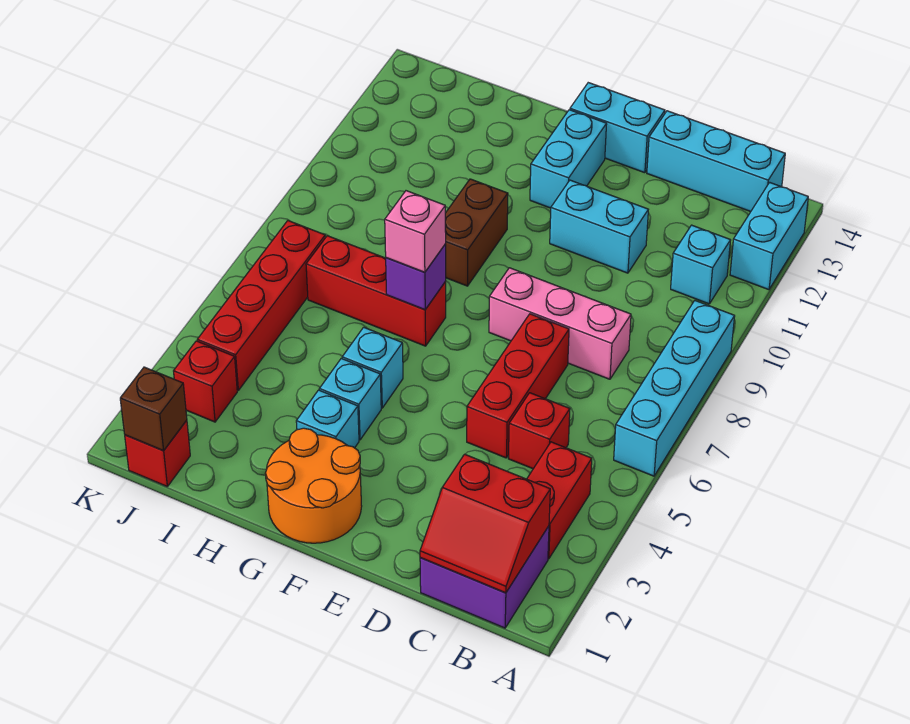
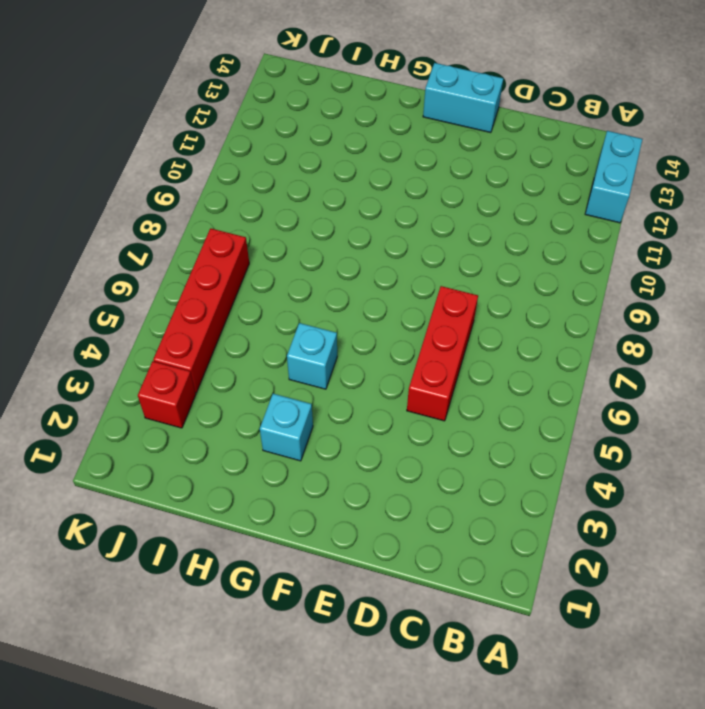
none -> cyan 1x4 brick [614,301,735,476]
none -> purple 2x2 brick [420,526,549,628]
none -> red 1x2 brick [527,442,592,559]

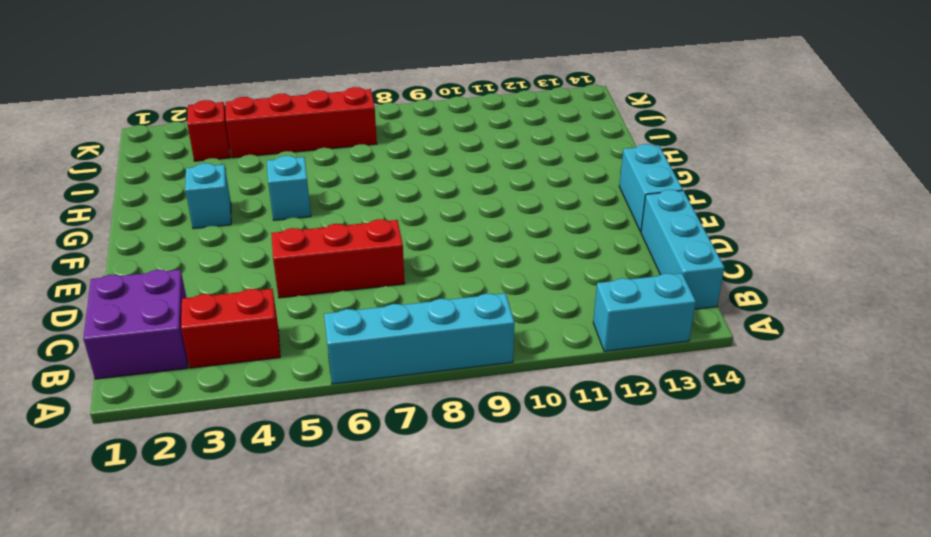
none -> cyan 1x1 brick [671,225,731,304]
none -> red 1x1 brick [509,393,570,469]
none -> pink 1x3 brick [489,268,631,379]

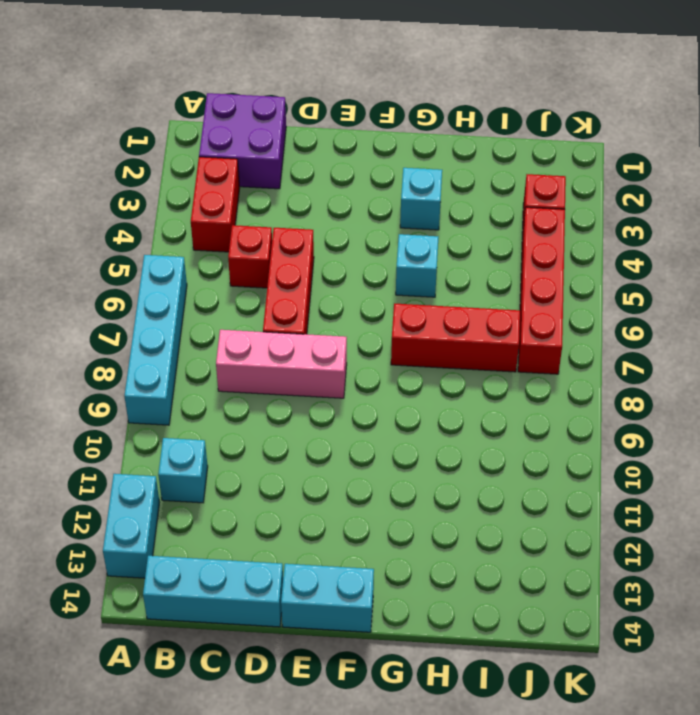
none -> cyan 1x2 brick [550,180,648,273]
none -> orange 2x2 round brick [265,428,362,543]
none -> cyan 1x2 brick [530,110,607,208]

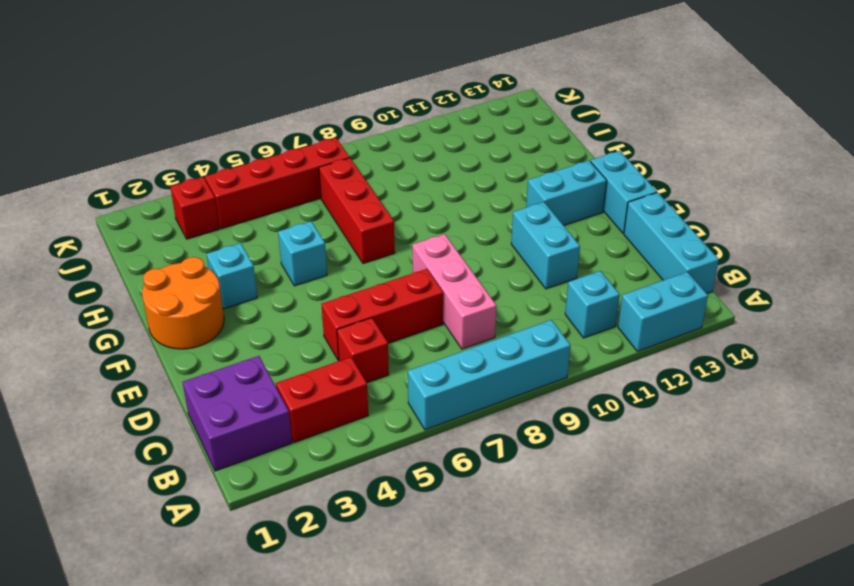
none -> cyan 1x1 brick [320,359,381,440]
none -> brown 1x2 brick [445,179,508,286]
none -> red 1x1 brick [125,420,190,486]

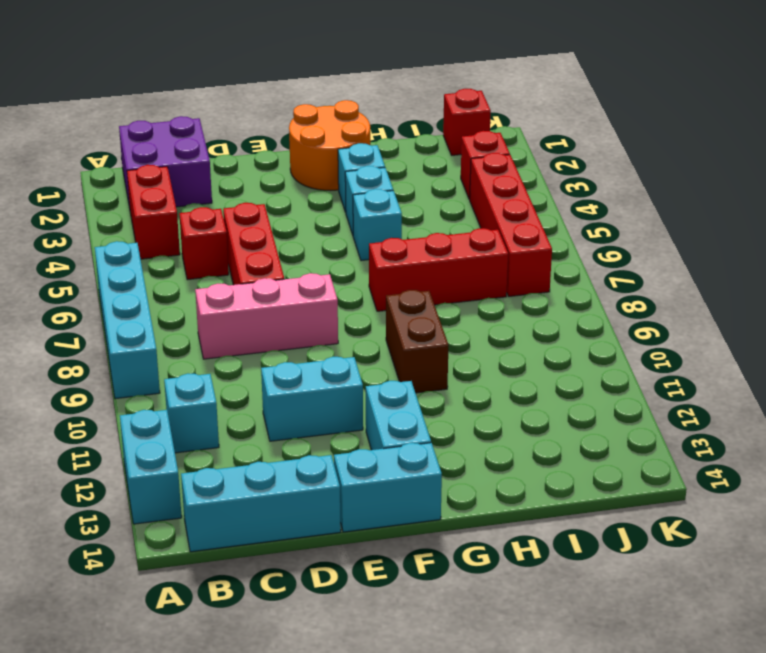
none -> red 2x2 slope [420,454,550,593]
none -> purple 1x1 brick [386,244,446,310]
none -> brown 1x1 brick [120,367,187,451]

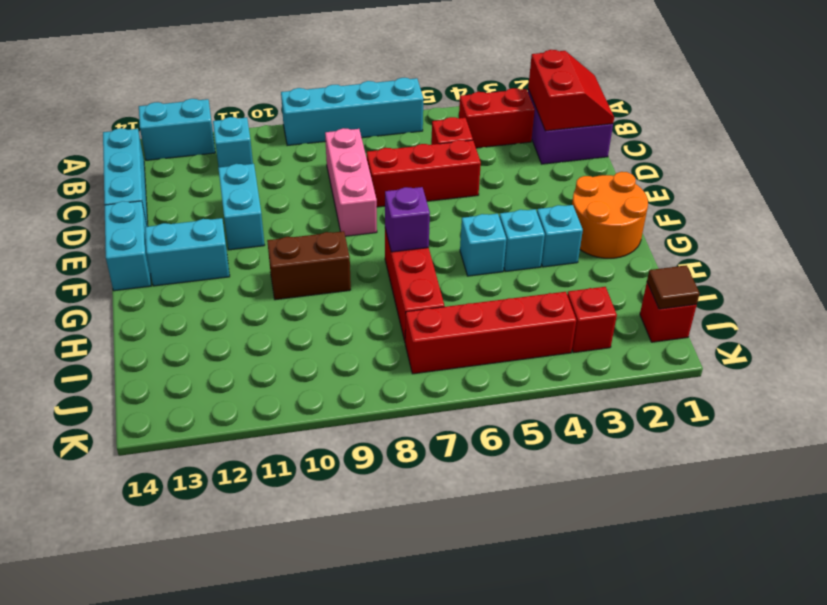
brown 1x1 tile [647,265,700,309] -> brown 1x1 brick [120,367,187,451]
none -> pink 1x1 brick [385,191,446,272]

